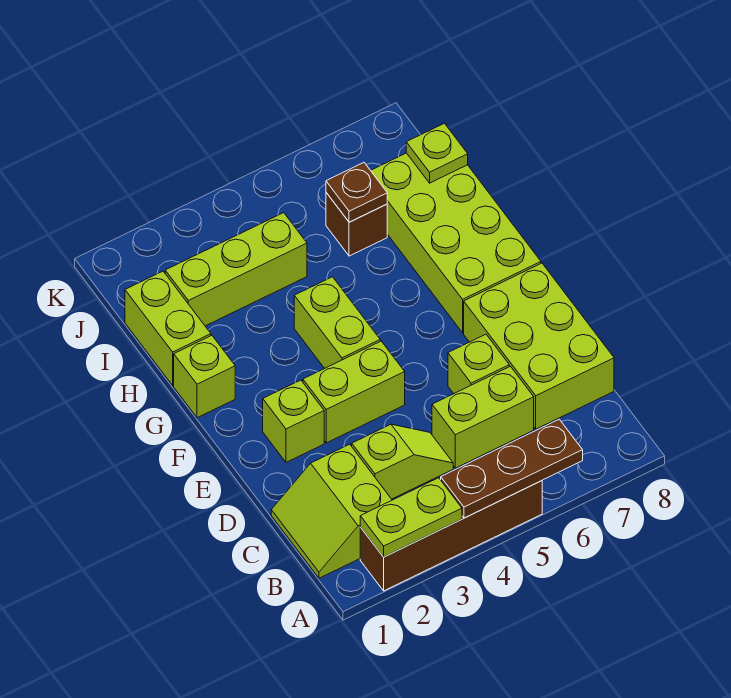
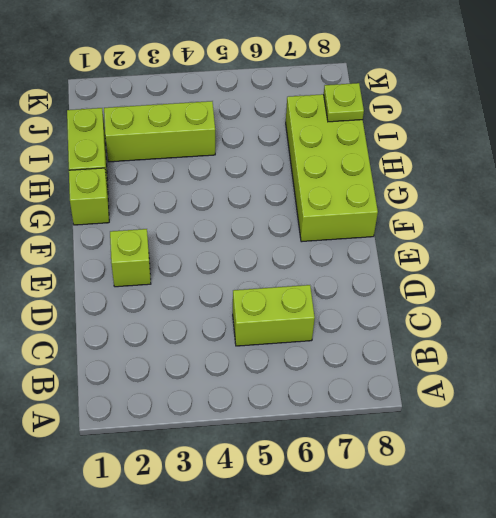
none -> brown 1x4 brick [360,481,542,591]
none -> lime 2x2 slope [271,444,392,578]
none -> lime 1x2 slope [352,424,453,499]

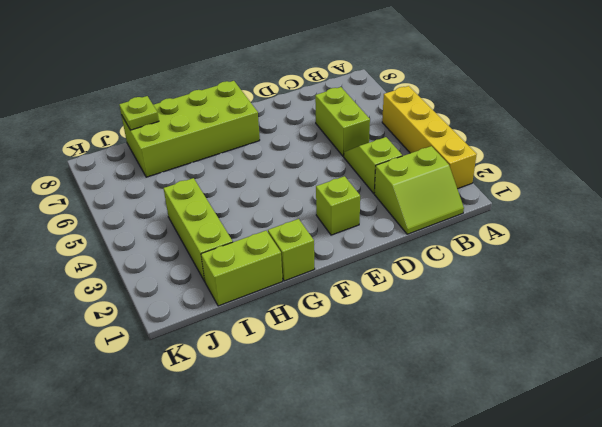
yellow 1x4 brick [382,86,477,189] -> brown 1x4 brick [360,481,542,591]
none -> lime 2x3 brick [464,263,614,429]
none -> lime 1x1 brick [448,334,509,394]
none -> lime 1x2 brick [303,341,405,443]

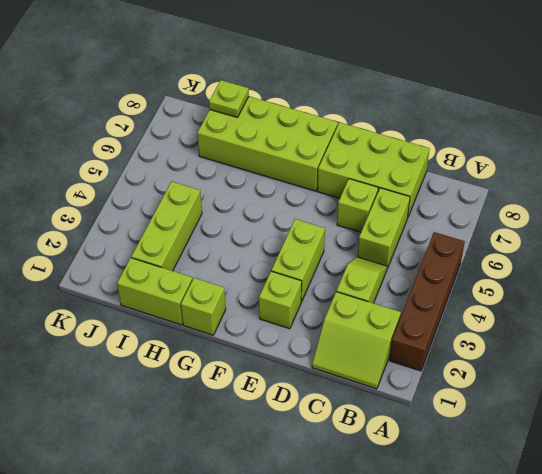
none -> lime 1x2 brick [294,277,380,368]
none -> brown 1x1 brick [326,193,387,256]
none -> lime 1x2 plate [360,478,462,557]

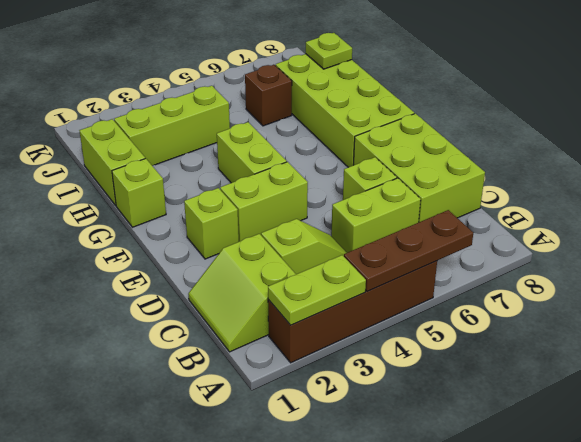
none -> brown 1x1 plate [326,163,387,222]

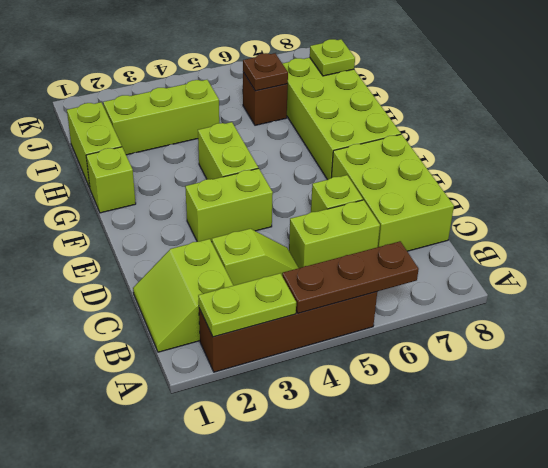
none -> lime 1x1 brick [263,380,324,462]

